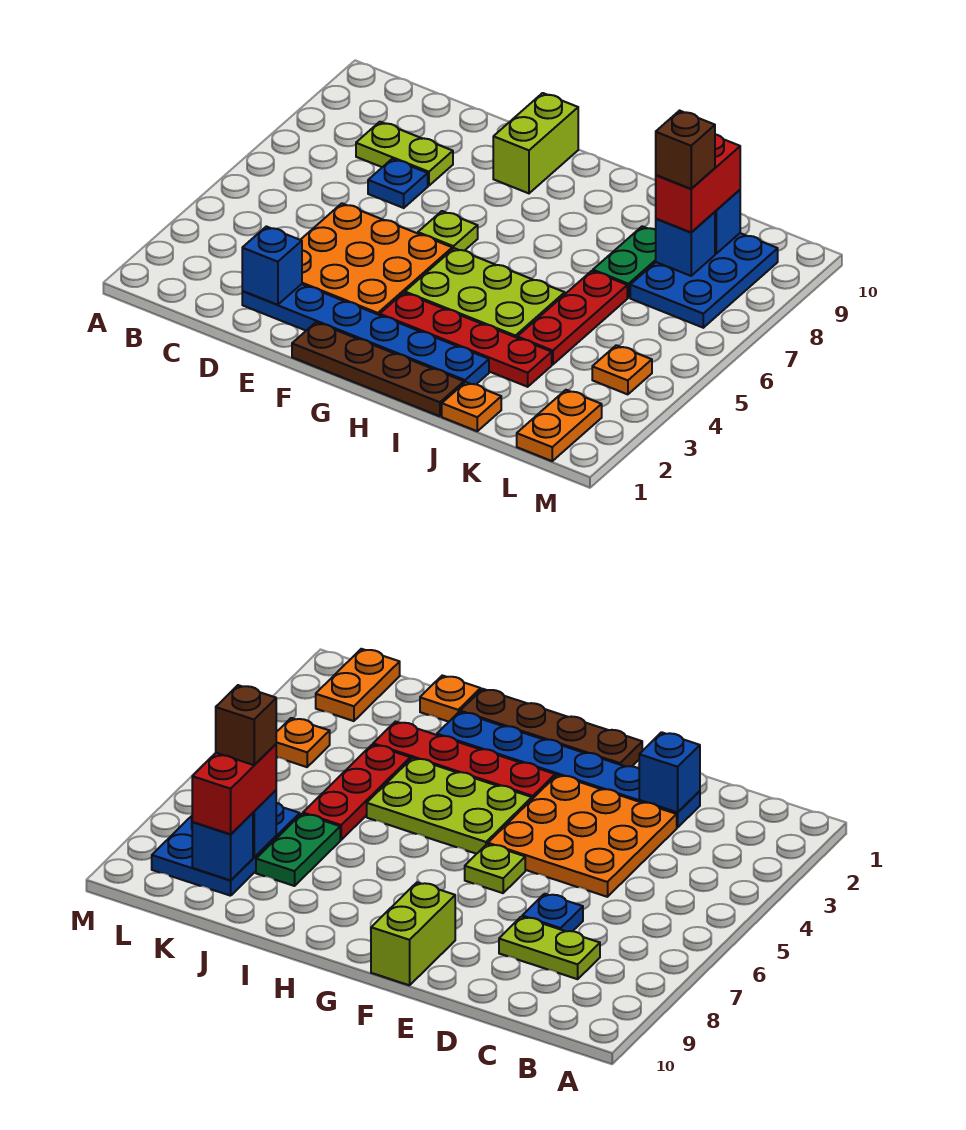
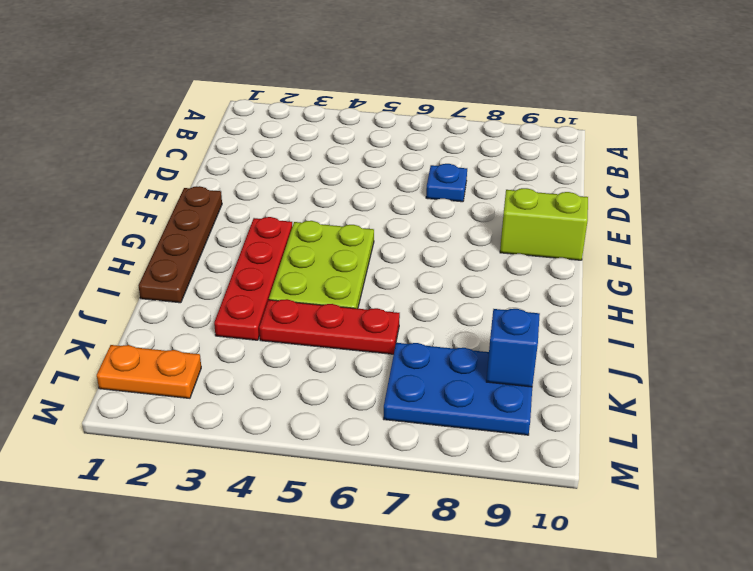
none -> lime 1x2 plate [356,122,453,186]
none -> blue 1x6 plate [242,284,489,384]
none -> orange 3x3 plate [301,203,452,315]

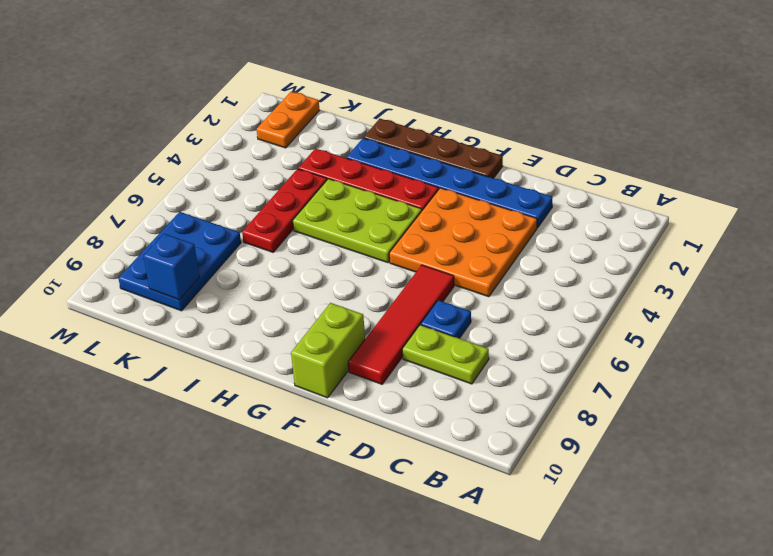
red 1x4 tile [348,265,454,384] -> none
none -> lime 1x1 plate [418,211,478,251]
none -> orange 1x1 plate [442,382,501,431]
none -> green 1x2 plate [593,226,656,298]

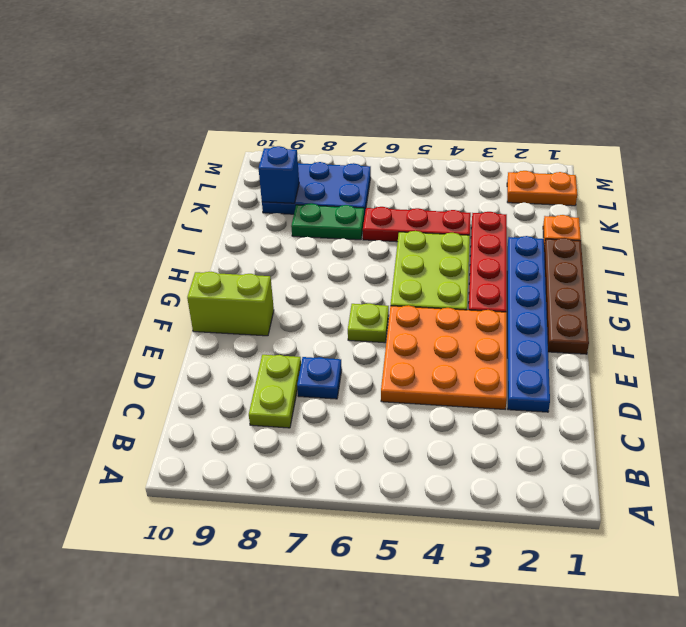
none -> orange 1x1 plate [592,345,652,394]
none -> blue 1x1 brick [242,226,302,305]
none -> blue 1x1 brick [656,212,715,276]

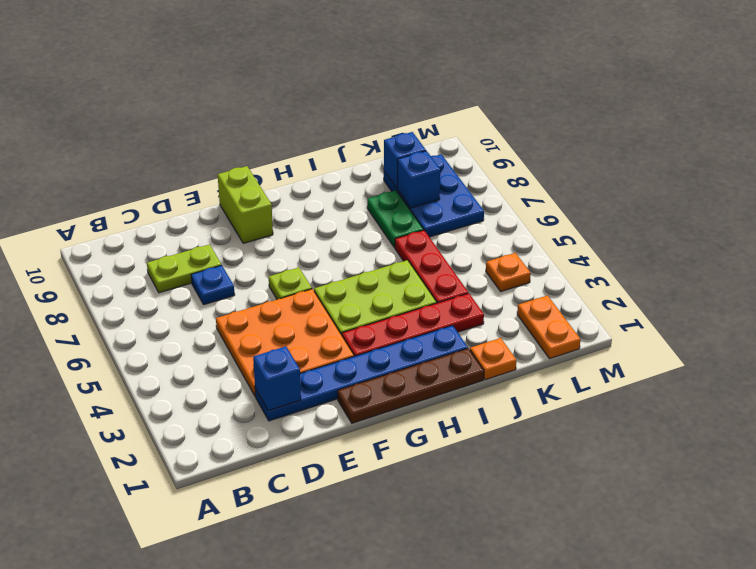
none -> red 1x2 brick [656,134,740,232]
none -> brown 1x1 brick [656,111,715,189]

